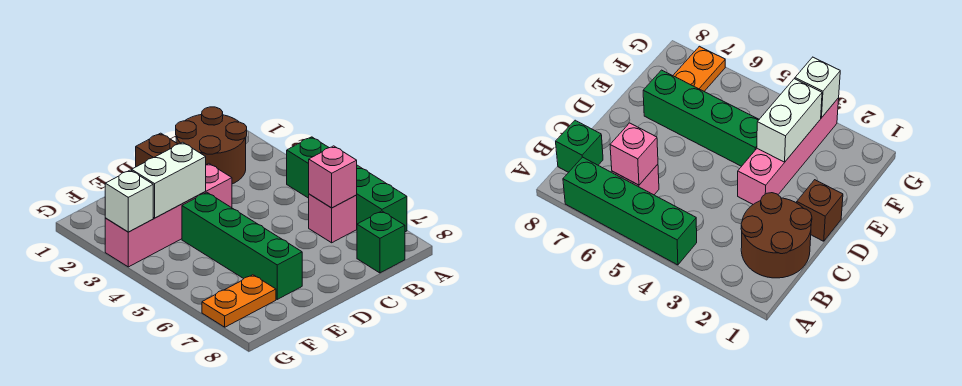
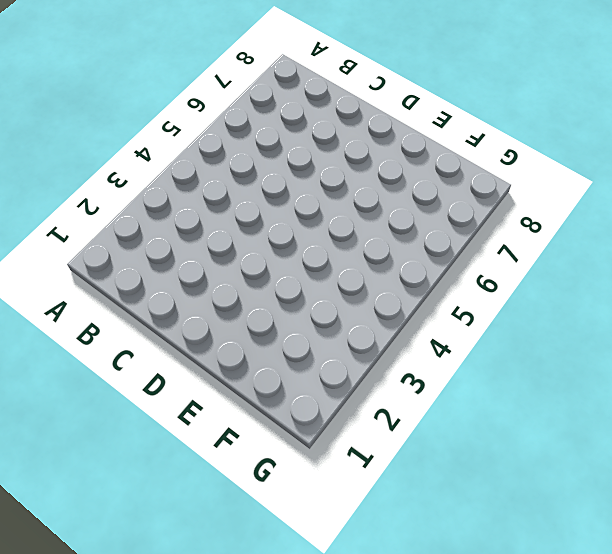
none -> green 1x4 brick [287,137,407,232]
none -> brown 2x2 round brick [176,107,247,184]

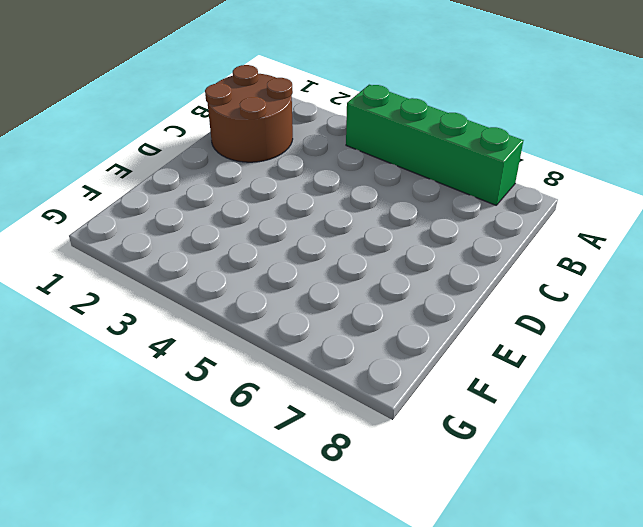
none -> pink 1x1 brick [309,194,357,243]
none -> green 1x1 brick [357,211,405,273]

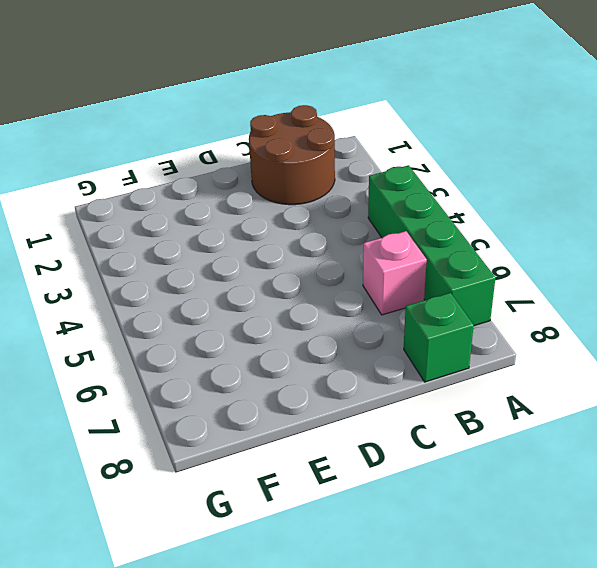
none -> brown 1x1 brick [136,133,177,167]
none -> pink 1x4 brick [105,164,232,267]

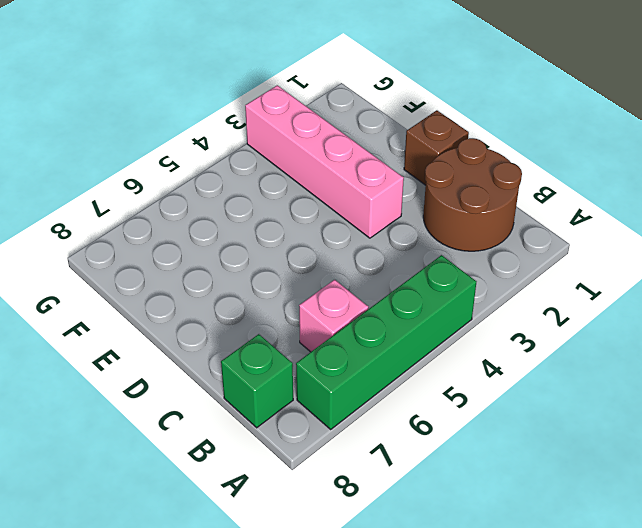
none -> green 1x4 brick [182,192,302,299]
none -> orange 1x2 plate [202,275,276,327]

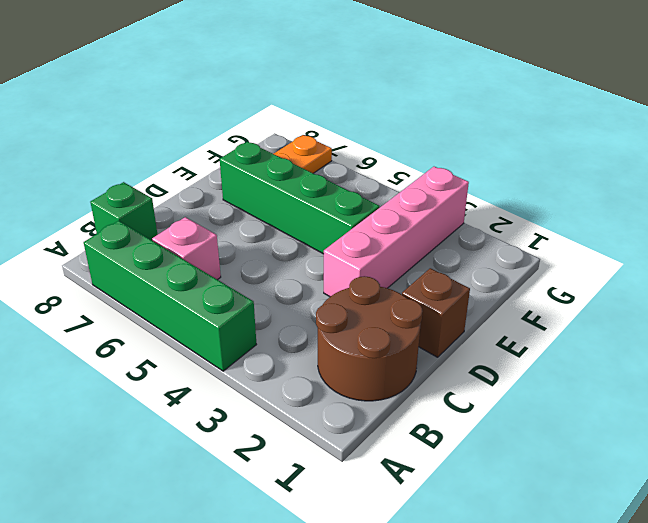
none -> pink 1x1 brick [309,146,357,208]
none -> white 1x2 brick [132,142,206,218]

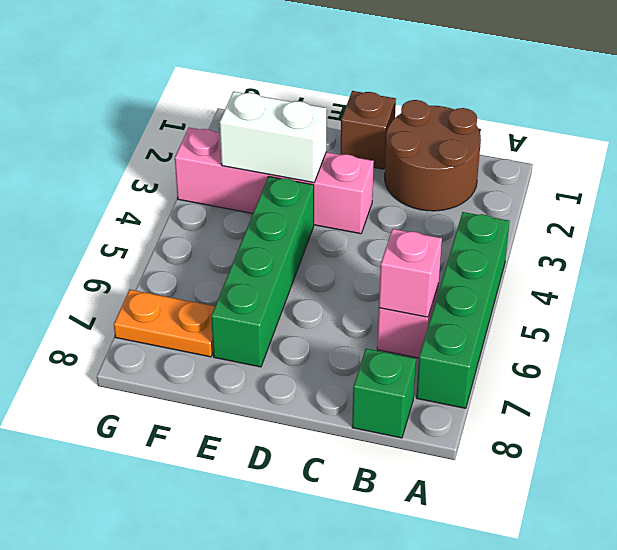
none -> white 1x1 brick [105,170,153,232]

